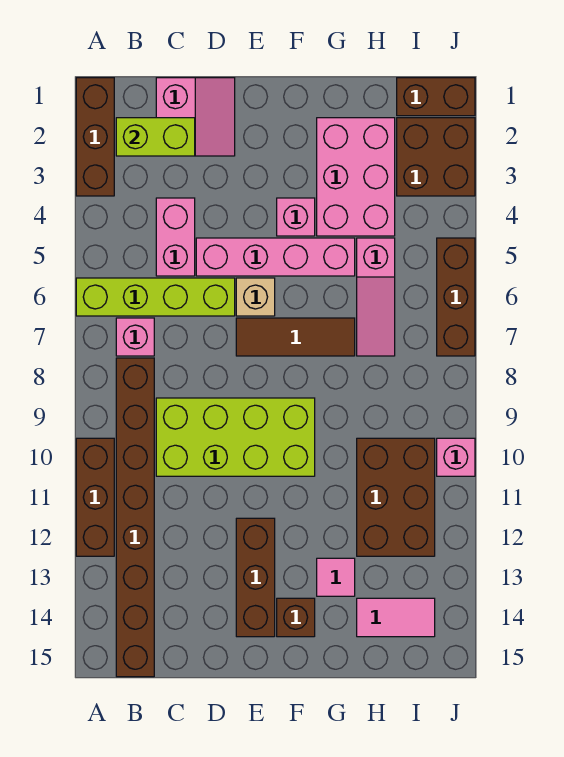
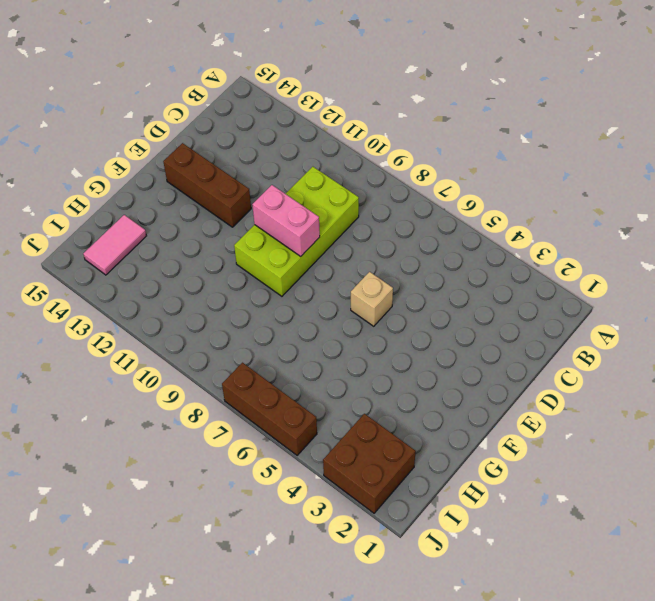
pink 1x2 brick [252,185,320,257] -> pink 1x2 brick moved to [156,198,195,276]
none -> brown 1x3 brick [76,78,114,196]
none -> lime 1x4 brick [76,278,235,316]
none -> brown 1x3 brick [76,438,114,556]

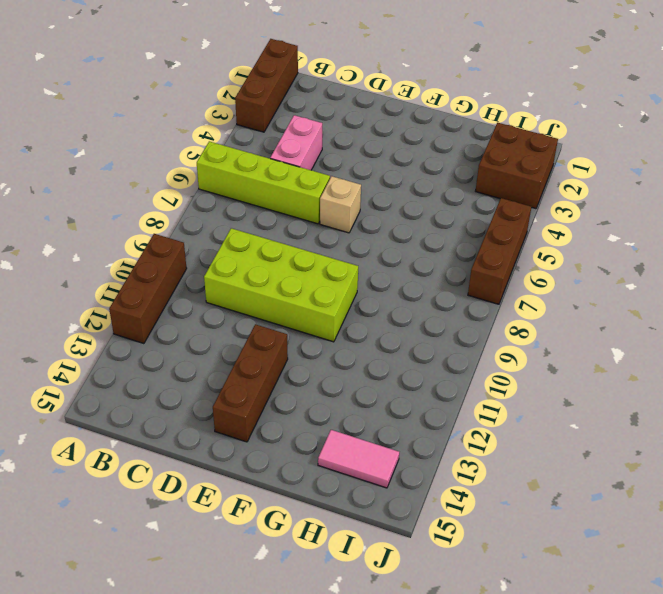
none -> pink 1x1 brick [116,318,154,356]
none -> brown 1x8 brick [116,358,154,677]
none -> pink 2x2 slope [156,78,235,156]

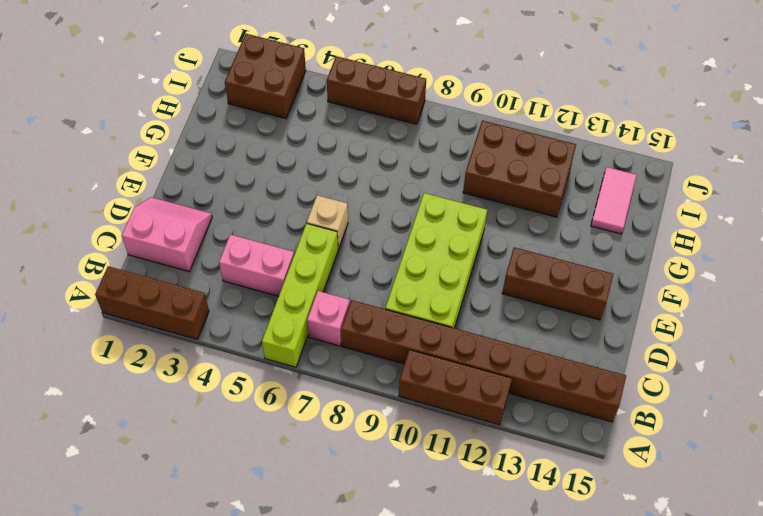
none -> pink 1x4 brick [196,238,355,276]
none -> brown 1x3 tile [236,318,355,356]
none -> pink 1x1 brick [277,198,315,236]

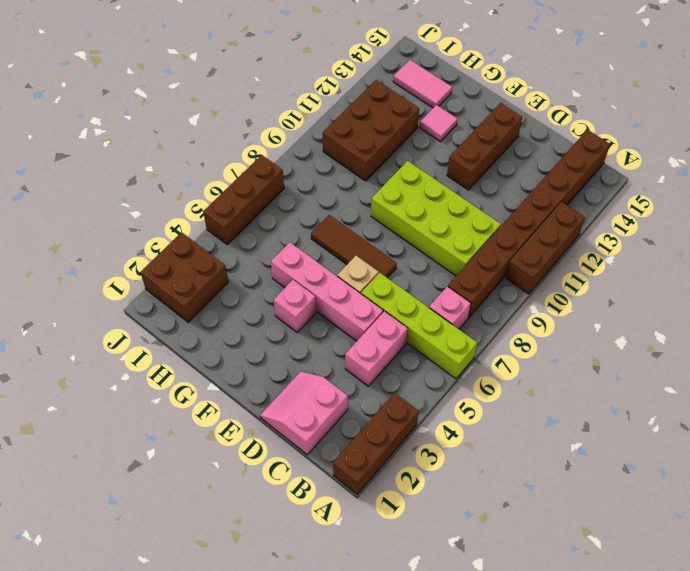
none -> brown 1x1 brick [277,598,315,637]
none -> pink 2x3 brick [317,118,395,236]
none -> pink 1x3 slope [357,238,395,356]

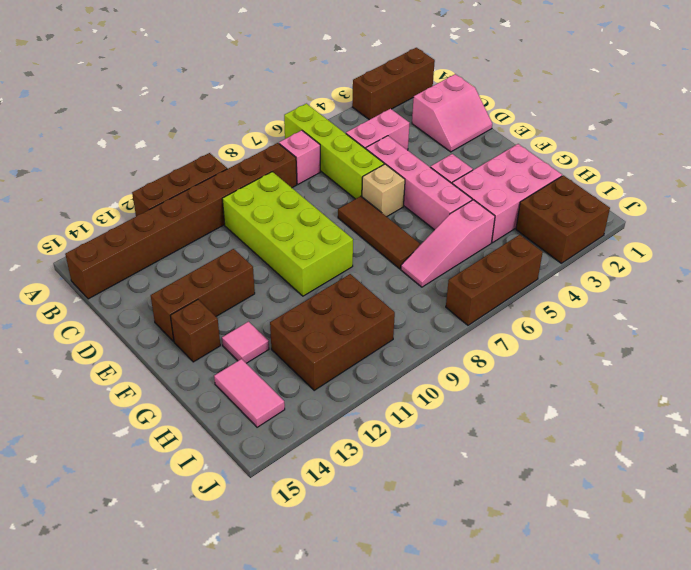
none -> brown 1x2 brick [397,78,475,116]
none -> pink 1x1 brick [437,438,475,476]
none -> lime 1x2 brick [116,118,195,156]

